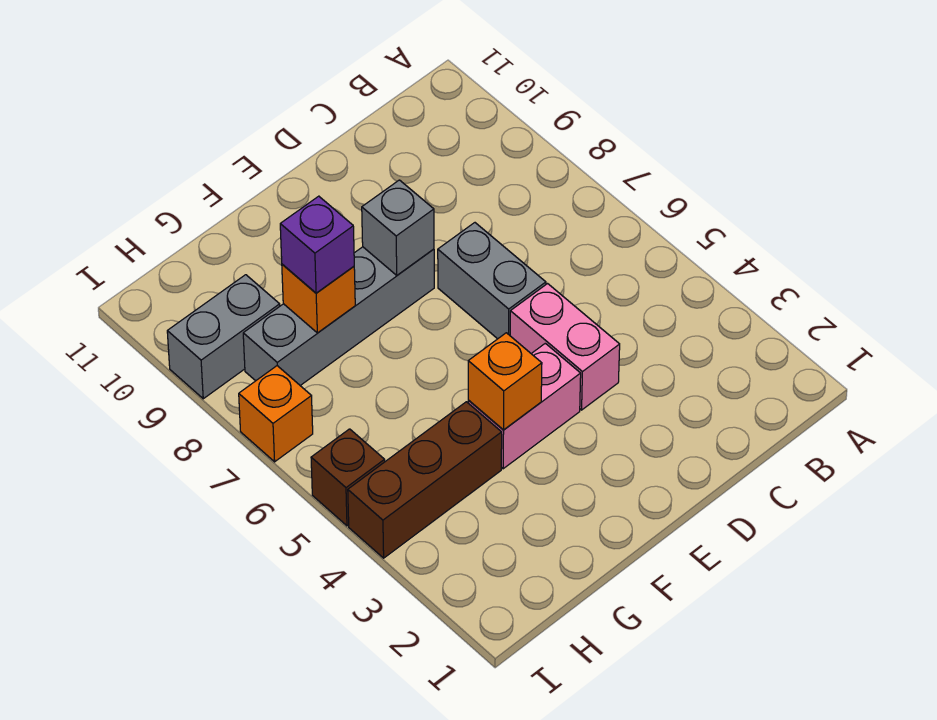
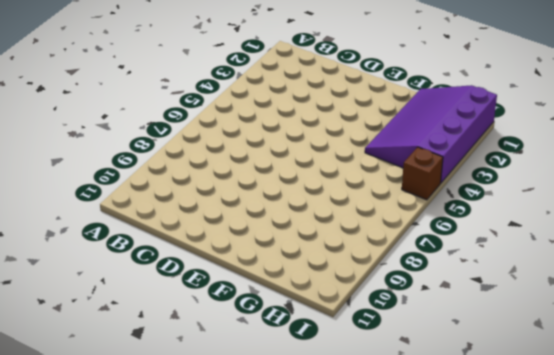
purple 3x4 slope [365,85,497,183] -> brown 1x3 brick [348,402,502,558]
none -> pink 1x2 brick [510,284,620,410]
none -> grey 1x2 brick [438,223,546,339]
none -> pink 1x2 brick [468,343,581,469]

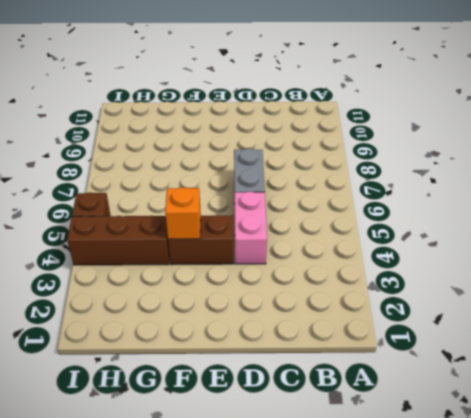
brown 1x2 brick [168,215,234,265] -> pink 1x2 brick [468,343,581,469]
none -> grey 1x4 brick [243,247,434,385]
none -> grey 1x2 brick [167,275,280,399]
none -> orange 1x1 brick [239,366,313,462]

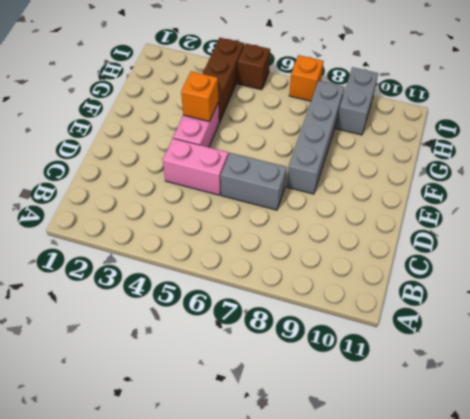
none -> grey 1x1 brick [362,180,434,275]
none -> orange 1x1 brick [282,264,355,333]
none -> purple 1x1 brick [280,196,354,293]

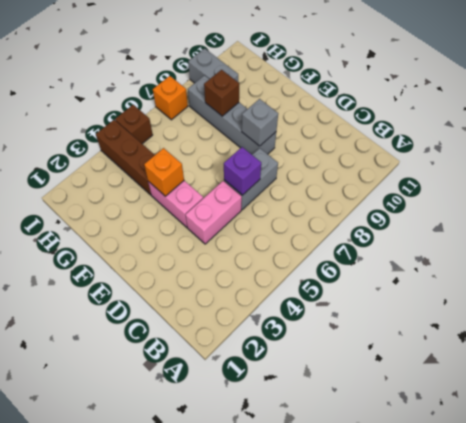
purple 1x1 brick [224,147,261,195] -> purple 1x1 brick moved to [280,196,354,293]
brown 1x1 brick [204,70,239,116] -> orange 1x1 brick [282,264,355,333]

